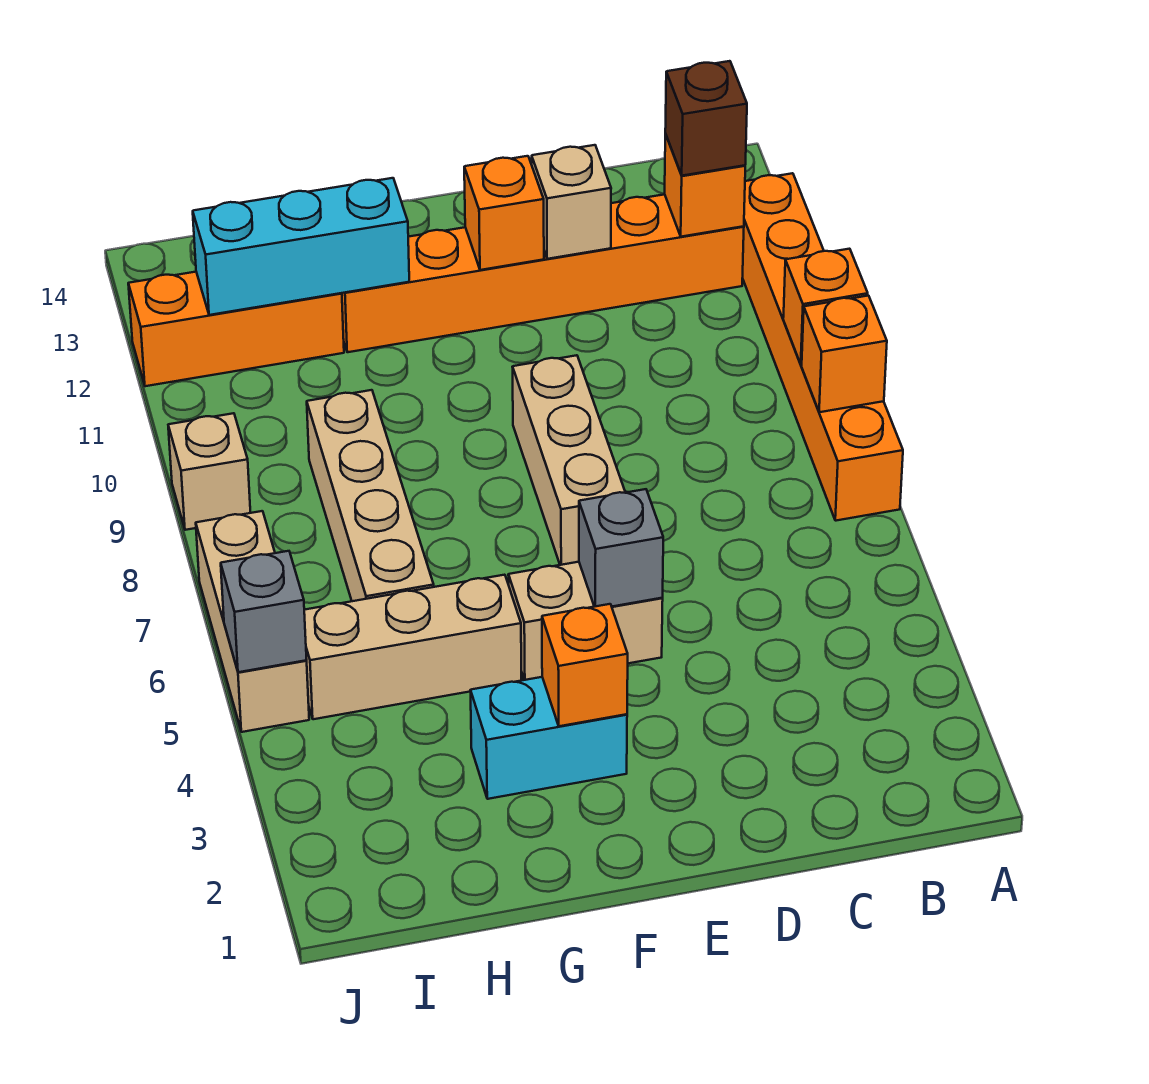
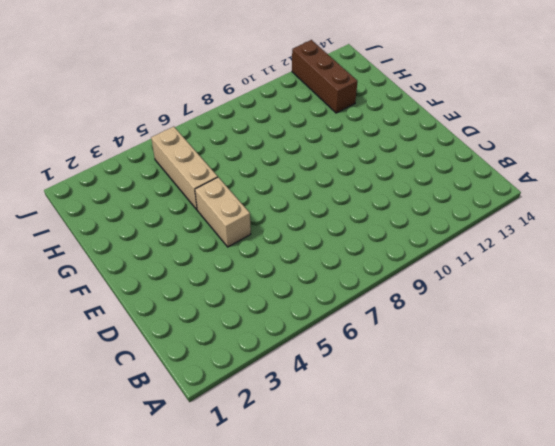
brown 1x3 brick [292,40,358,113] -> orange 1x3 brick [128,272,344,386]
none -> orange 1x6 brick [743,173,903,521]
none -> orange 1x6 brick [342,194,744,352]
none -> tan 1x3 brick [513,355,625,565]

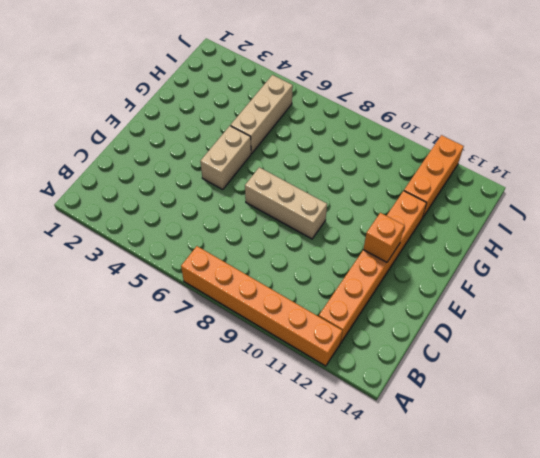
none -> cyan 1x2 brick [470,677,627,799]
none -> tan 1x4 brick [307,390,434,601]
none -> tan 1x3 brick [196,511,309,732]

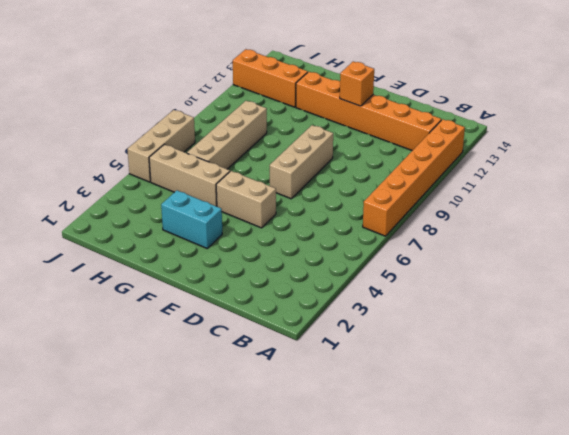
none -> tan 1x1 brick [168,413,250,530]
none -> orange 1x1 brick [802,296,887,412]
none -> orange 1x1 brick [783,249,868,365]

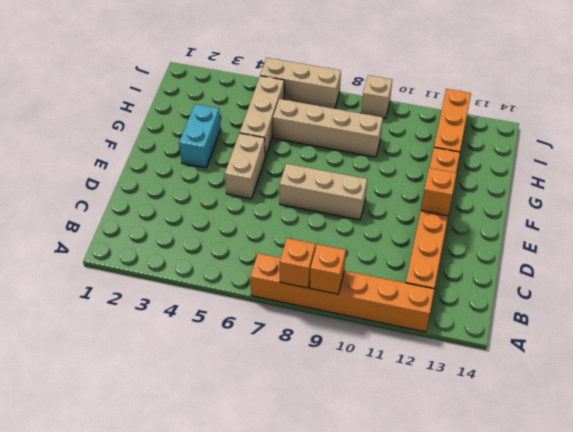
none -> orange 1x1 brick [665,134,745,237]
none -> tan 1x1 brick [532,145,611,259]
none -> grey 1x1 brick [579,489,663,607]

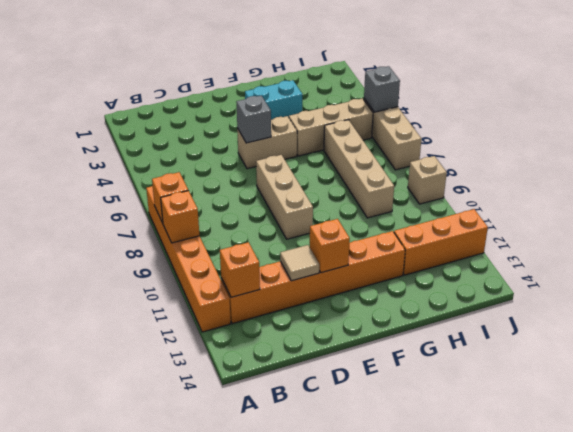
tan 1x1 tile [280,245,319,281] -> tan 1x1 brick [532,145,611,259]
none -> orange 1x1 brick [542,604,628,726]
none -> cyan 1x3 brick [193,178,409,315]
none -> brown 1x1 brick [665,61,747,176]

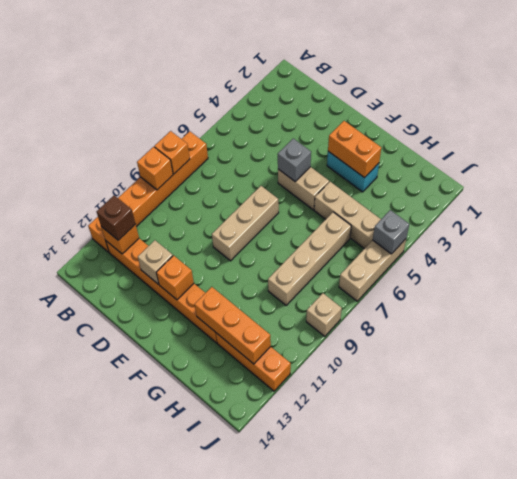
orange 1x2 brick [328,121,381,178] -> orange 1x1 brick [542,604,628,726]
orange 1x3 brick [195,287,271,364] -> cyan 1x3 brick [193,178,409,315]

